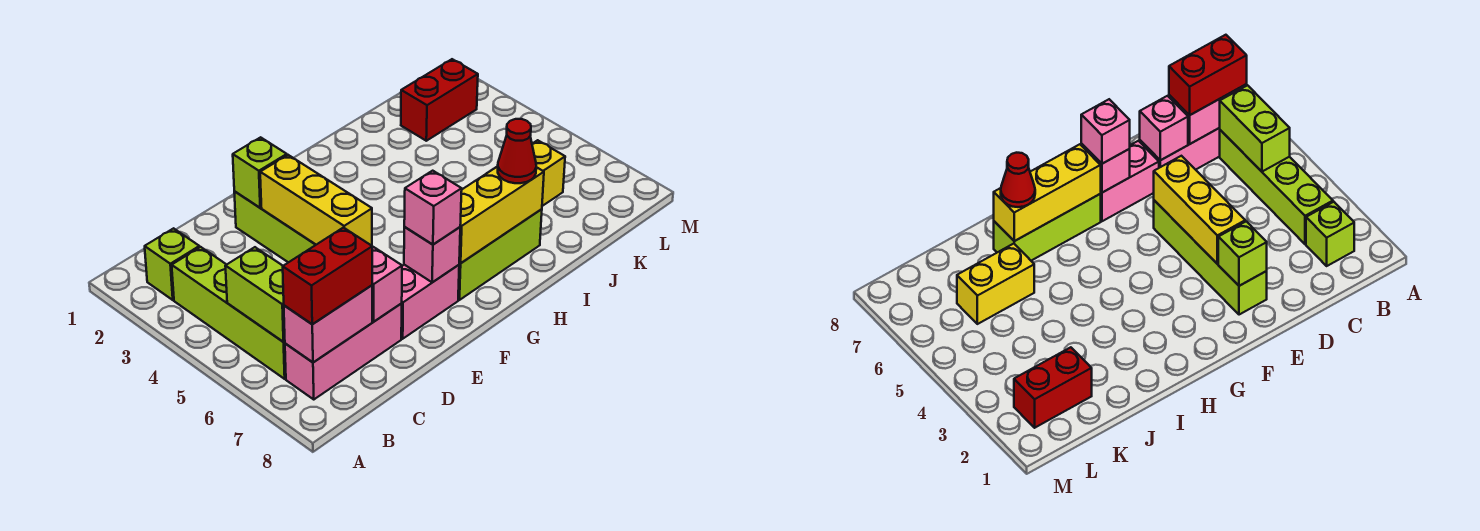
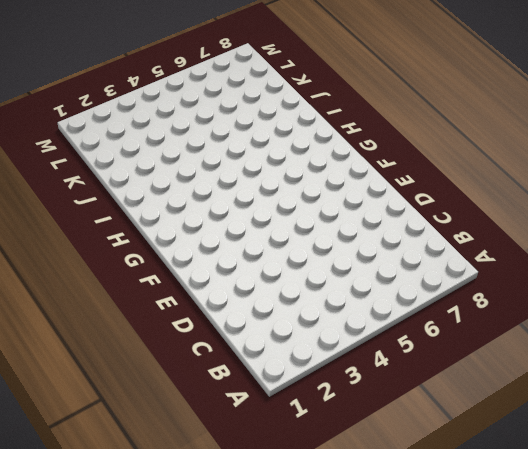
none -> lime 1x1 brick [145,228,199,300]
none -> lime 1x4 brick [172,247,286,379]
none -> pink 1x3 brick [285,304,402,399]

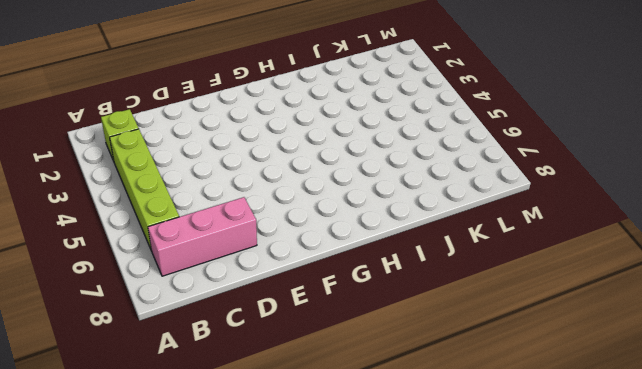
none -> lime 1x4 brick [234,192,316,262]
none -> pink 1x2 brick [401,265,459,339]
none -> lime 1x3 brick [458,209,542,300]

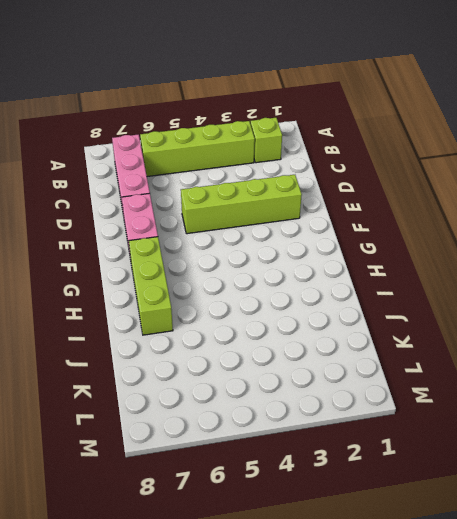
none -> yellow 1x2 brick [532,140,565,206]
none -> red 1x2 brick [401,59,478,141]
none -> lime 1x2 brick [225,247,285,342]

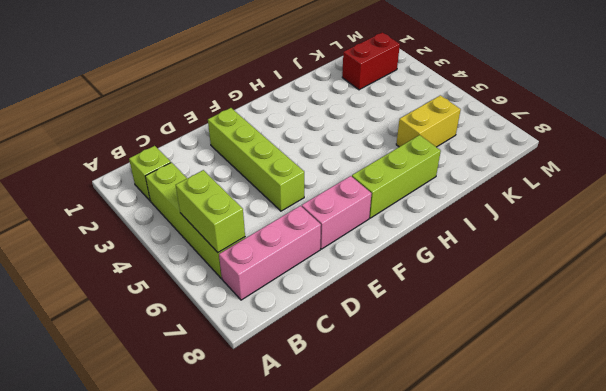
none -> pink 1x2 brick [284,285,372,362]
none -> pink 1x1 brick [372,247,402,322]
none -> lime 1x1 brick [233,137,287,208]

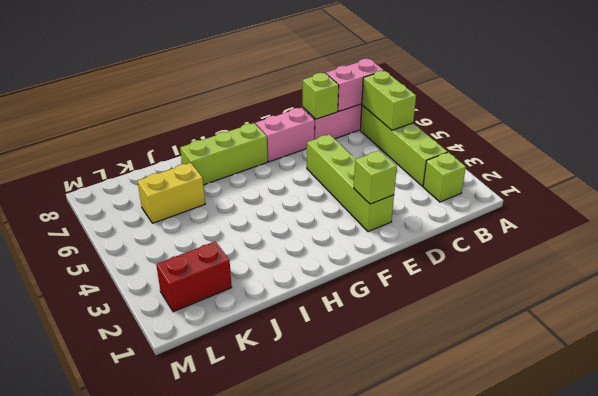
lime 1x1 brick [303,73,339,119] -> pink 1x1 brick [372,247,402,322]
none -> yellow 1x3 brick [260,155,372,246]
none -> pink 1x1 brick [404,227,460,282]
none -> yellow 1x3 brick [459,166,544,263]

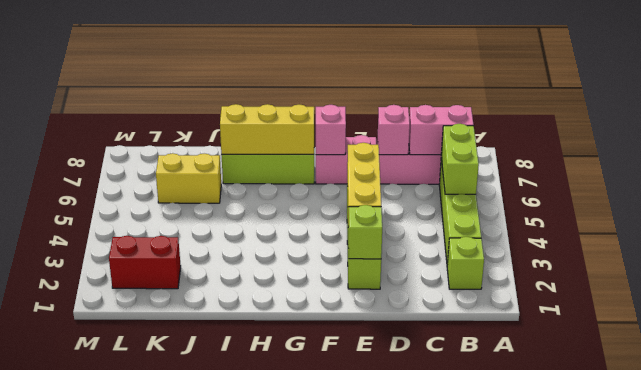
none -> red 1x2 brick [283,228,372,324]
none -> pink 1x1 brick [404,171,462,245]
none -> red 1x1 cone [498,119,536,183]

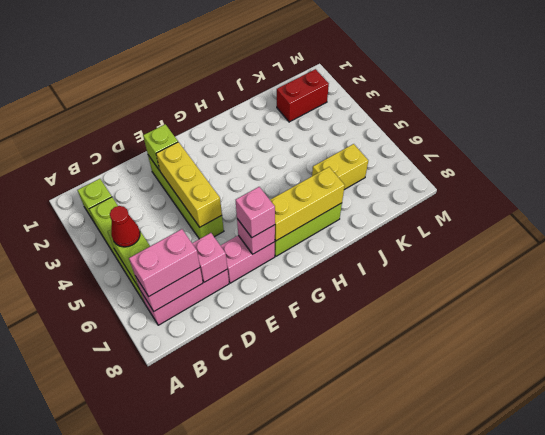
red 1x1 cone [110,206,140,247] -> red 1x1 cone moved to [498,119,536,183]
pink 1x2 brick [129,229,200,297] -> red 1x2 brick [283,228,372,324]

